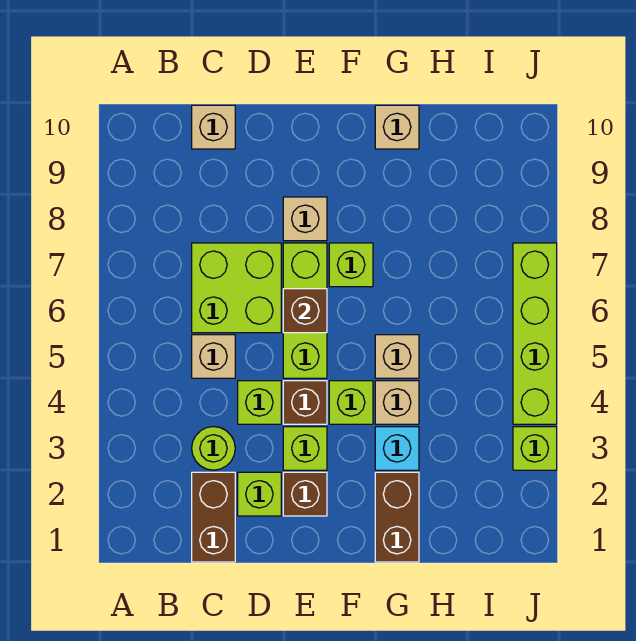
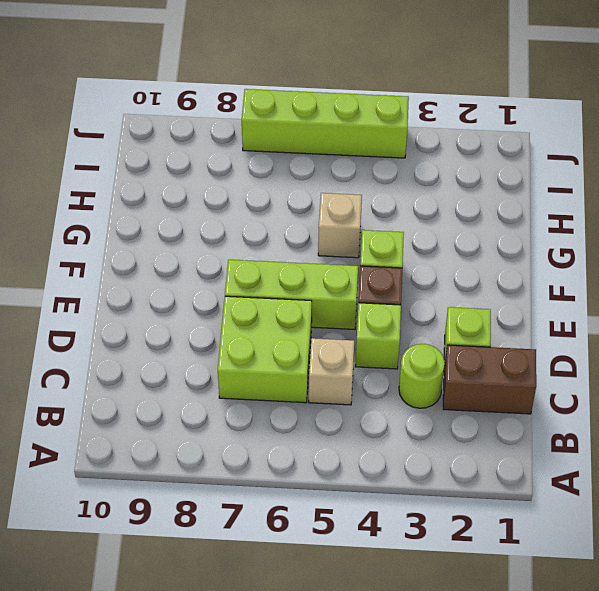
none -> tan 1x1 brick [192,105,235,149]
none -> brown 1x1 brick [283,472,327,516]
none -> lime 1x1 brick [283,427,327,470]

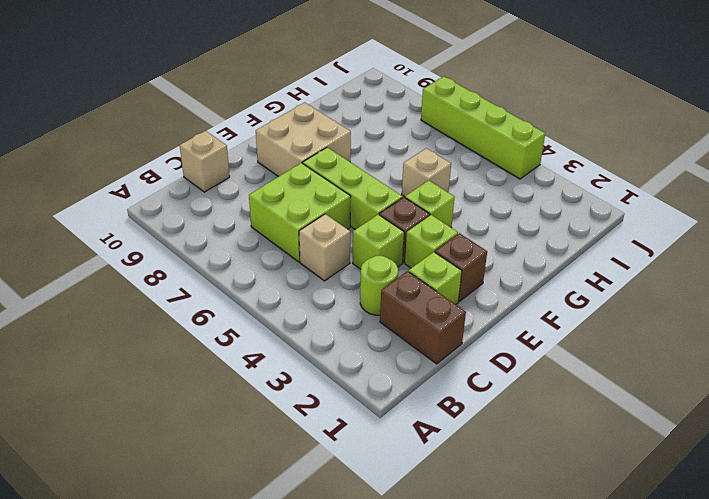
tan 2x2 brick [256,103,351,177] -> tan 1x1 brick [283,197,327,241]
none -> lime 1x1 brick [329,243,373,287]
none -> brown 1x2 brick [375,472,419,562]
none -> cyan 1x1 brick [375,427,419,470]

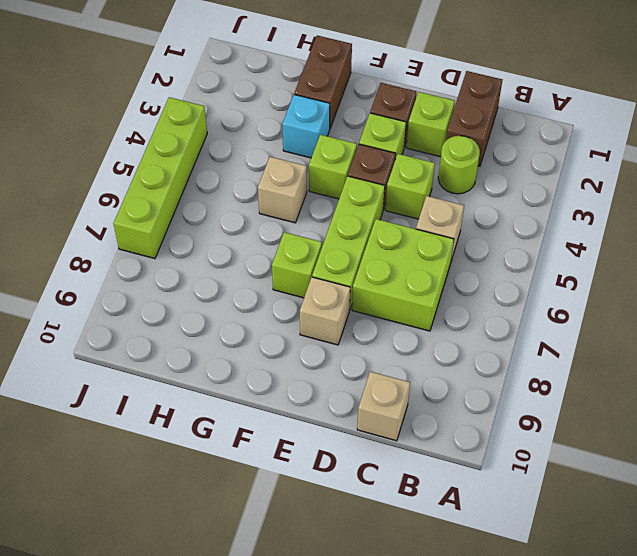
none -> tan 1x1 brick [375,381,419,424]
none -> tan 1x1 brick [375,105,419,149]
none -> lime 1x1 brick [513,427,557,470]

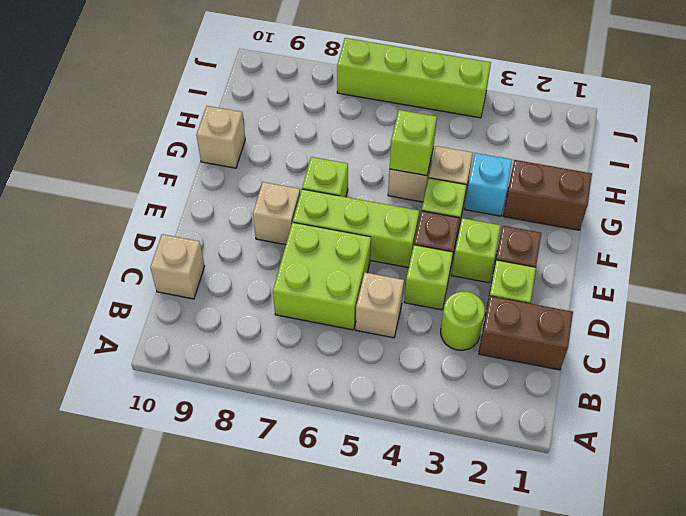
lime 1x1 brick [390,110,437,176] -> lime 1x1 brick moved to [513,427,557,470]
none -> brown 1x1 brick [283,289,327,333]

